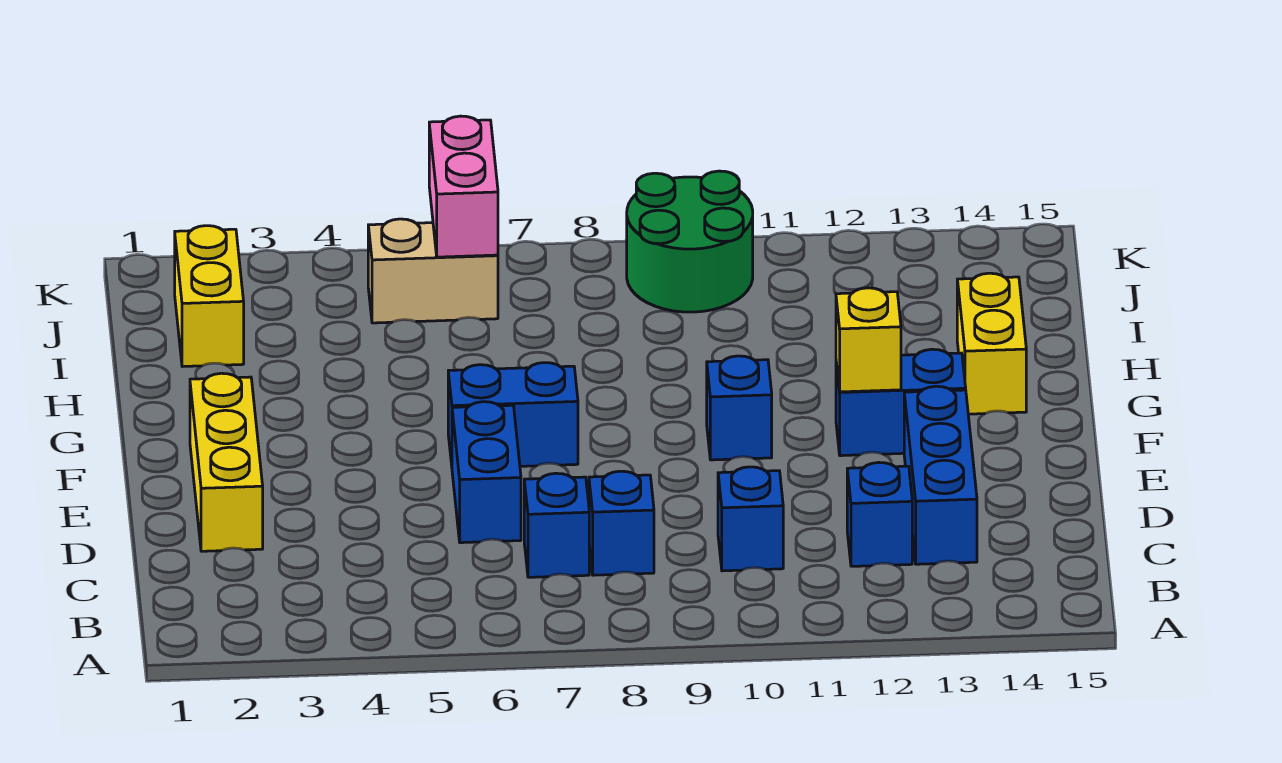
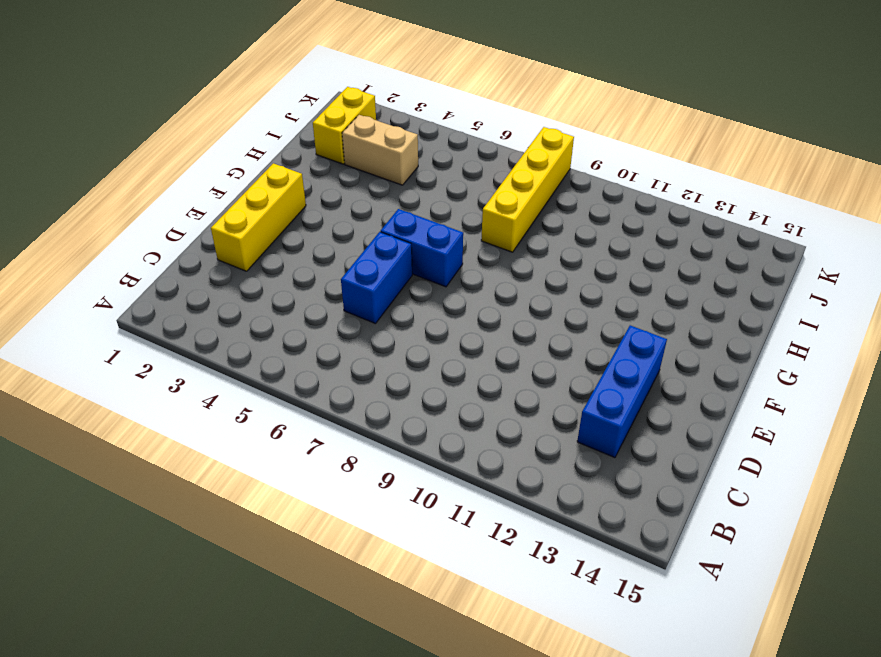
yellow 1x4 brick [481,127,574,252] -> none
tan 1x2 brick [342,115,418,185] -> tan 1x2 brick moved to [368,219,498,323]
none -> blue 1x1 brick [524,473,589,577]
none -> blue 1x1 brick [589,471,654,575]
none -> blue 1x1 brick [718,467,783,571]

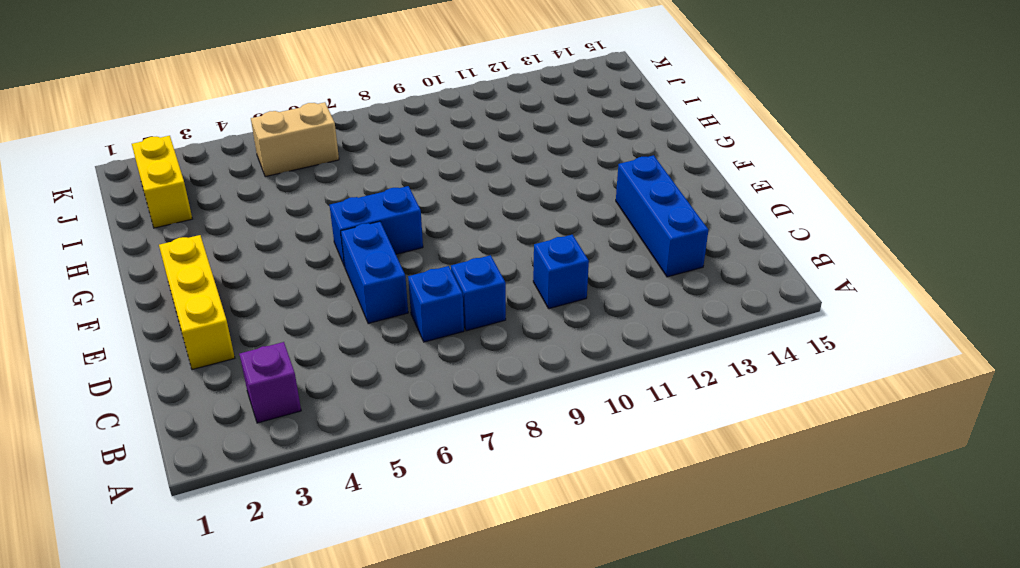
purple 1x1 brick [239,342,301,423] -> none
none -> blue 1x1 brick [847,463,912,566]
none -> blue 1x1 brick [707,356,772,460]
none -> blue 1x2 brick [836,349,966,456]

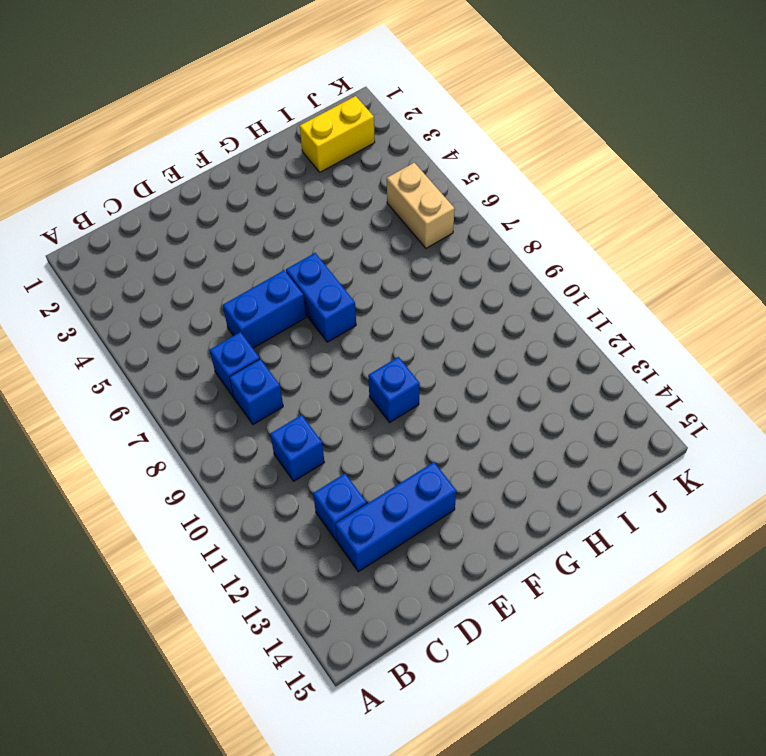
none -> yellow 1x3 brick [190,373,263,551]
none -> blue 1x2 brick [836,349,966,456]
none -> yellow 1x2 brick [957,273,1026,414]

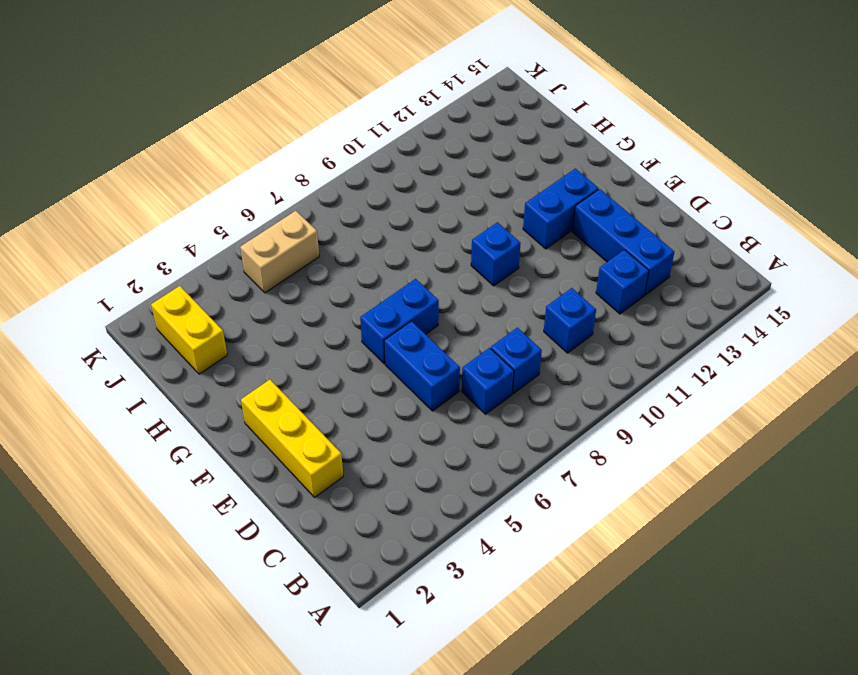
none -> yellow 1x2 brick [957,273,1026,414]
none -> green 2x2 round brick [627,171,753,312]
none -> yellow 1x1 brick [836,288,901,392]

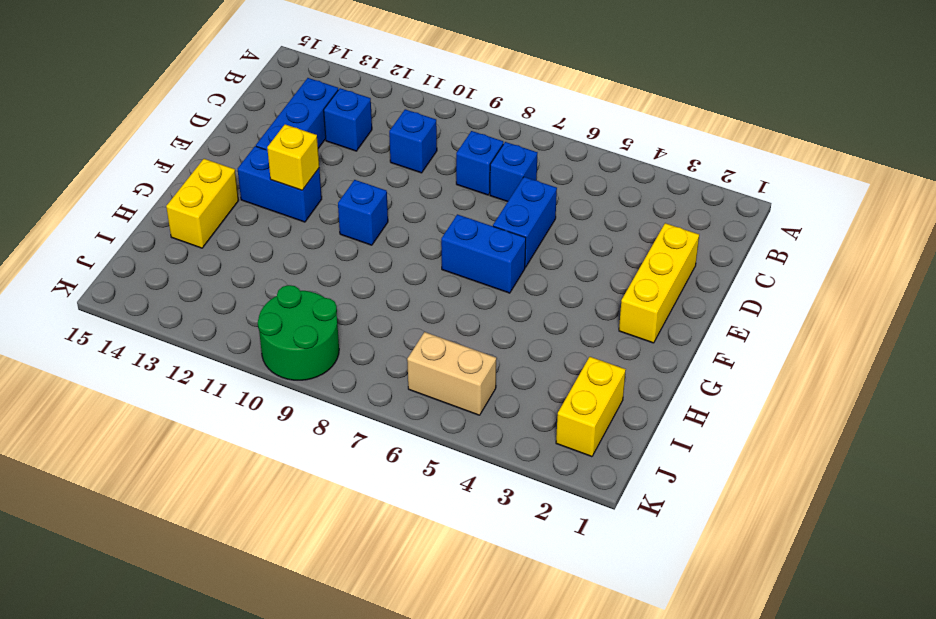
none -> pink 1x2 brick [429,116,498,257]

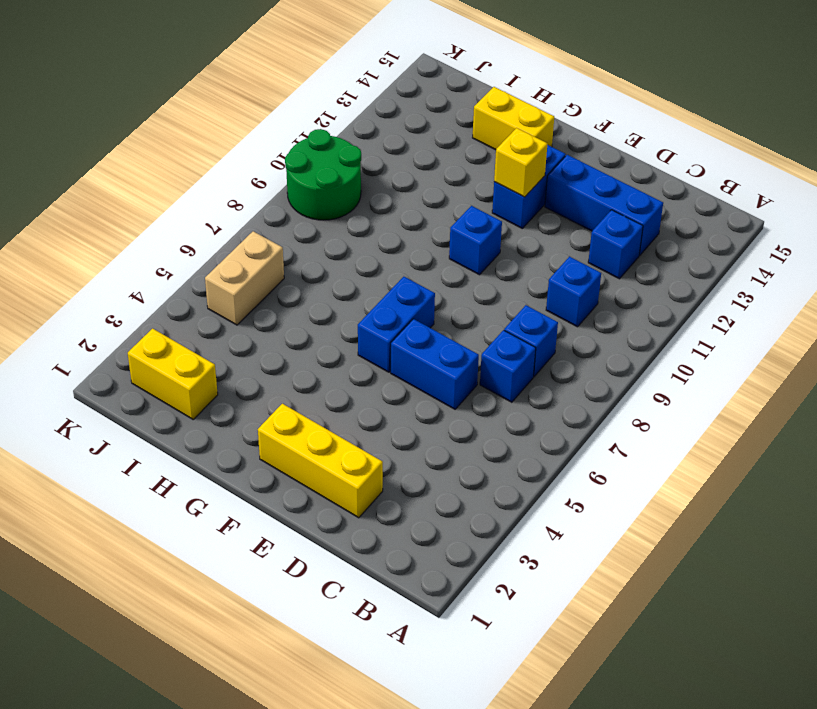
none -> pink 1x2 brick [429,116,498,257]

